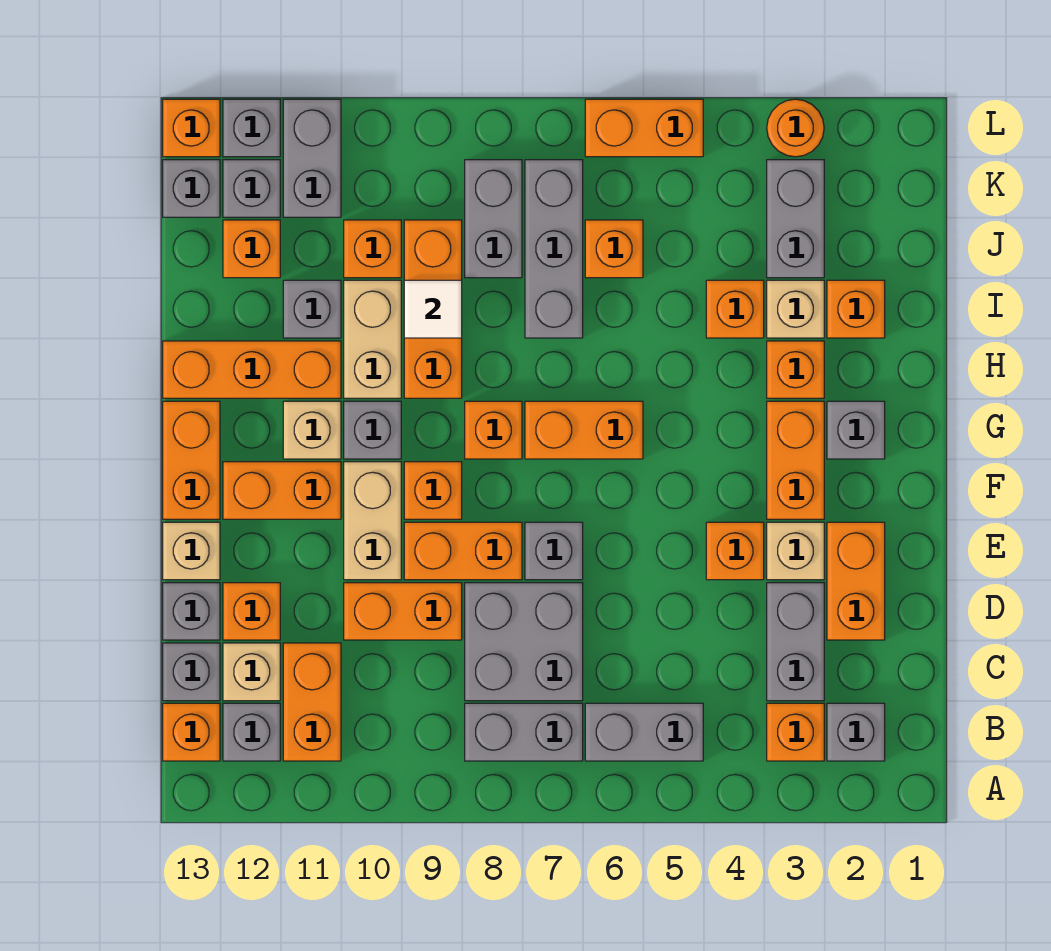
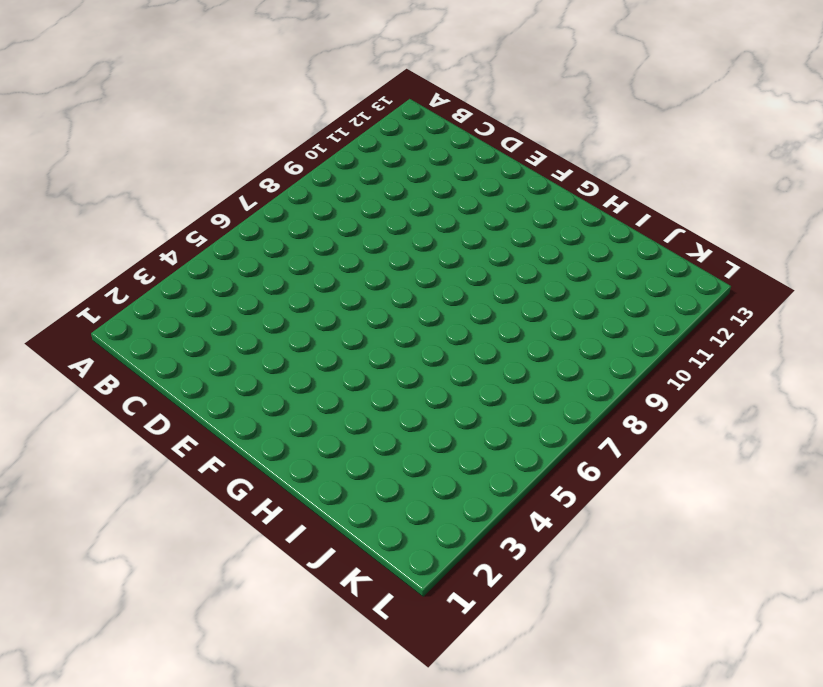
none -> grey 1x1 brick [827,703,885,761]
none -> orange 1x1 brick [767,703,824,761]
none -> grey 1x2 brick [585,703,703,761]
none -> grey 1x2 brick [465,703,583,761]

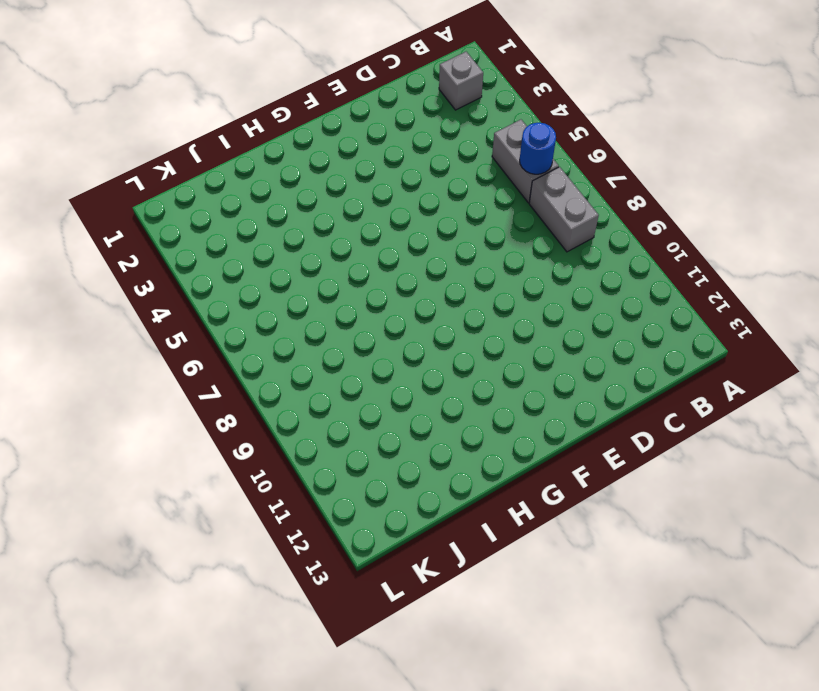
blue 1x1 round brick [520,123,556,174] -> none
none -> orange 1x1 brick [767,703,824,761]
none -> orange 1x2 brick [283,643,341,761]
none -> grey 1x1 brick [223,703,280,761]
none -> orange 1x1 brick [163,703,220,761]

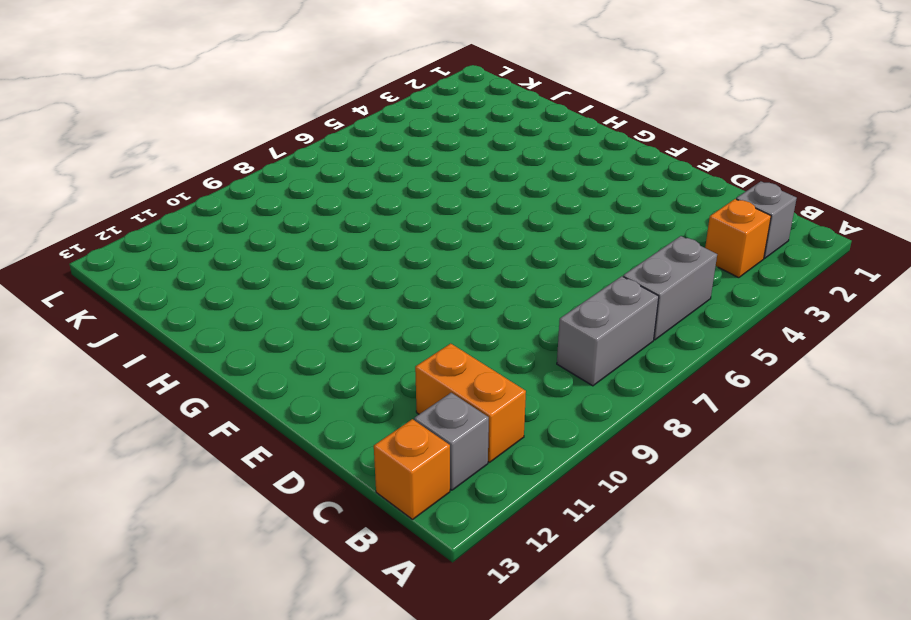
none -> grey 1x2 brick [767,583,824,701]
none -> grey 2x2 brick [465,583,583,701]
none -> tan 1x1 brick [223,643,280,701]
none -> grey 1x1 brick [163,643,220,701]

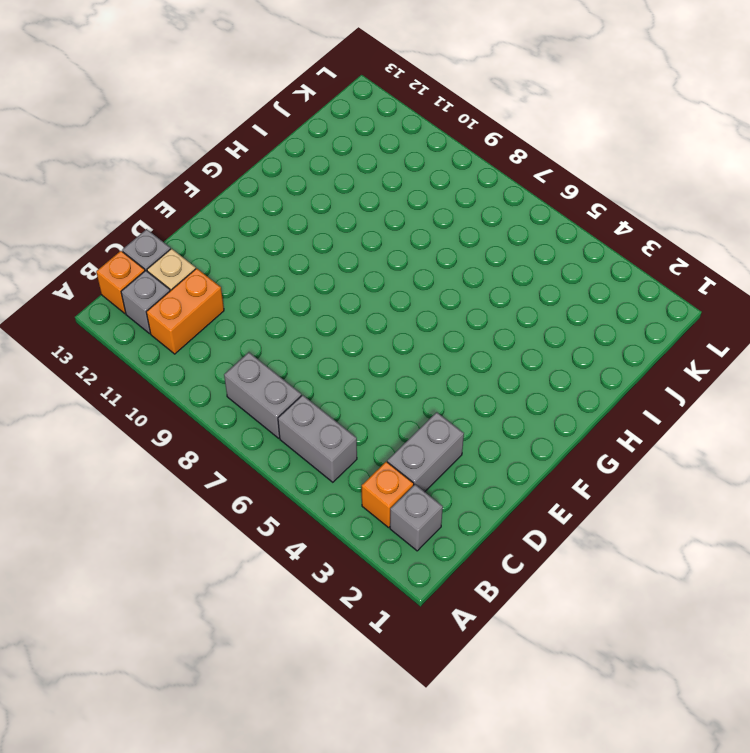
none -> grey 2x2 brick [465,583,583,701]
none -> orange 1x2 brick [827,522,885,640]
none -> orange 1x2 brick [344,583,462,640]
none -> orange 1x1 brick [223,583,280,640]

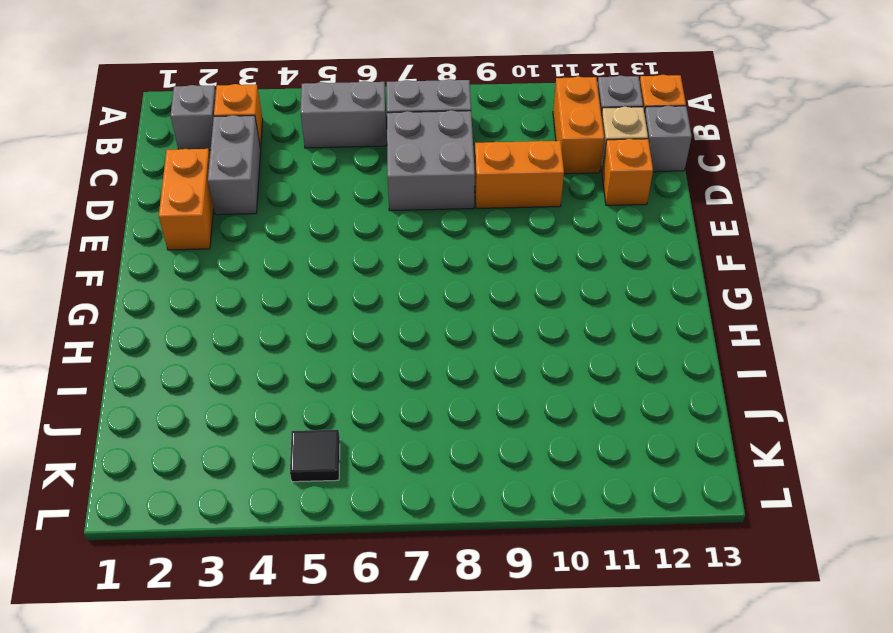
black 1x1 tile [290,430,340,482] -> none
none -> grey 1x1 brick [163,583,220,640]
none -> tan 1x1 brick [767,522,824,580]
none -> orange 1x1 brick [706,522,764,580]
none -> grey 1x1 brick [525,522,583,580]

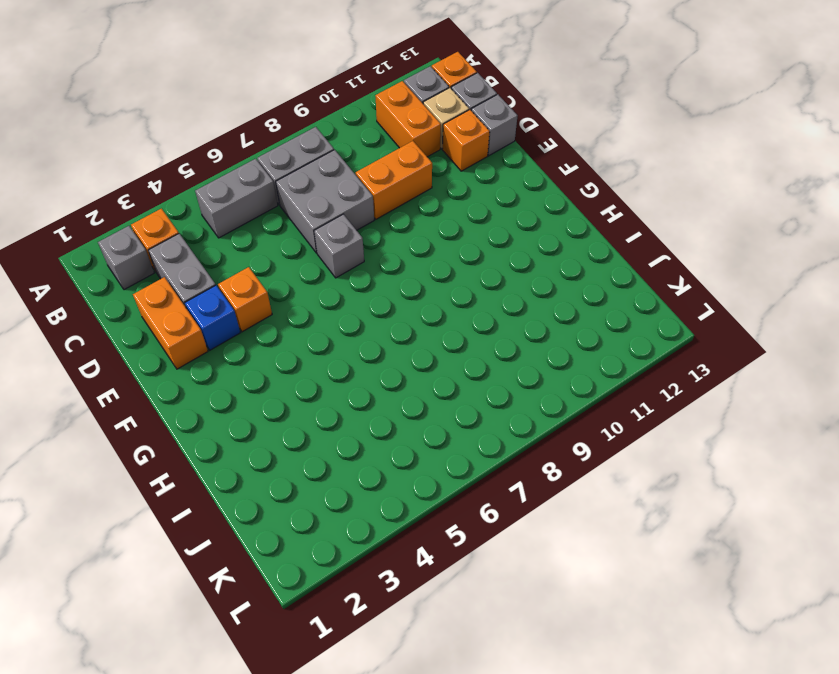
blue 1x1 brick [185,285,240,350] -> tan 1x1 brick [767,522,824,580]
none -> orange 1x2 brick [404,522,522,580]
none -> tan 1x2 brick [344,462,401,580]
none -> tan 1x1 brick [163,522,220,580]
none -> orange 1x2 brick [767,401,824,519]

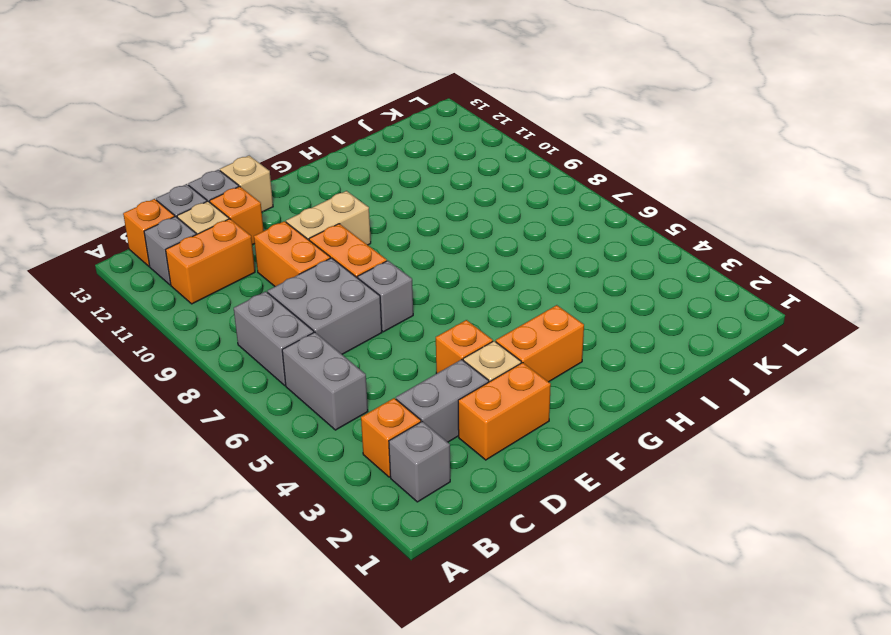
none -> orange 1x1 brick [404,462,462,519]
none -> orange 1x2 brick [223,462,341,519]
none -> orange 1x2 brick [163,401,220,519]
none -> grey 1x1 brick [827,401,885,459]

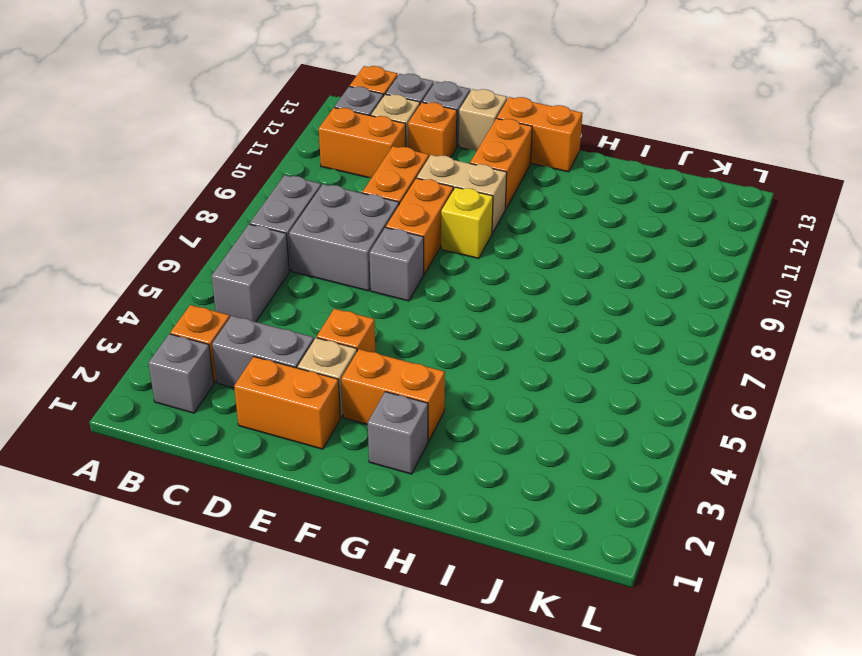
yellow 1x1 brick [441,187,493,258] -> orange 1x1 brick [404,462,462,519]
none -> orange 1x2 brick [525,401,643,459]
none -> orange 1x1 brick [465,401,522,459]
none -> grey 1x1 brick [344,401,401,459]
none -> tan 1x1 brick [283,401,341,459]

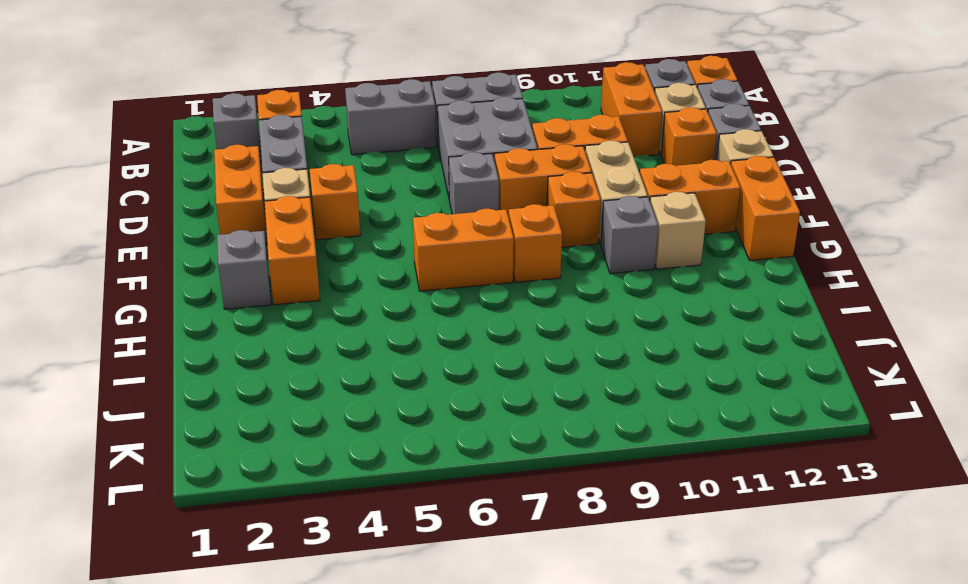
none -> orange 1x1 brick [767,341,824,398]
none -> orange 1x3 brick [404,220,462,398]
none -> tan 1x2 brick [344,280,401,398]
none -> orange 1x3 brick [163,341,341,398]

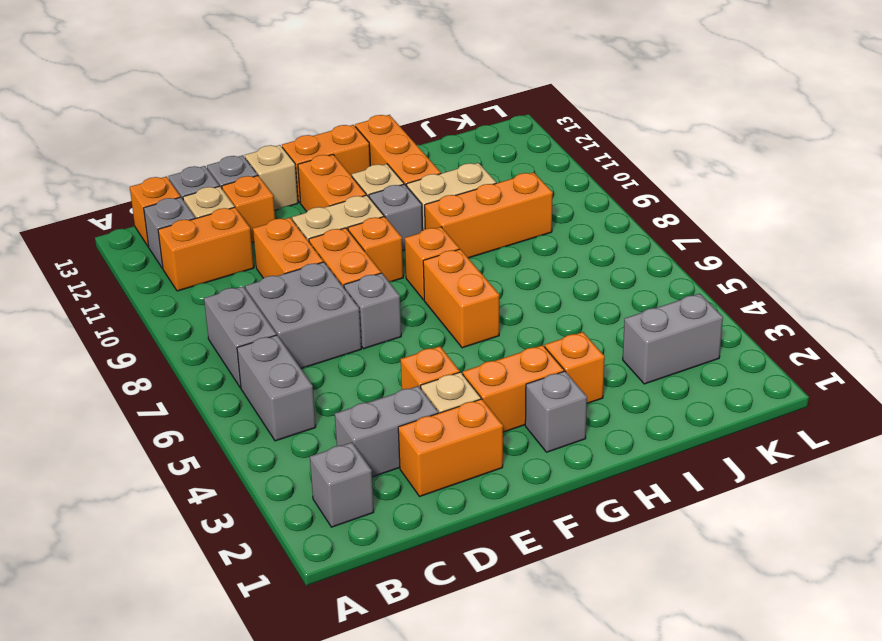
none -> orange 1x1 brick [767,703,824,761]
none -> orange 1x1 brick [827,280,885,338]
none -> tan 1x1 brick [767,280,824,338]
none -> orange 1x1 brick [706,280,764,338]

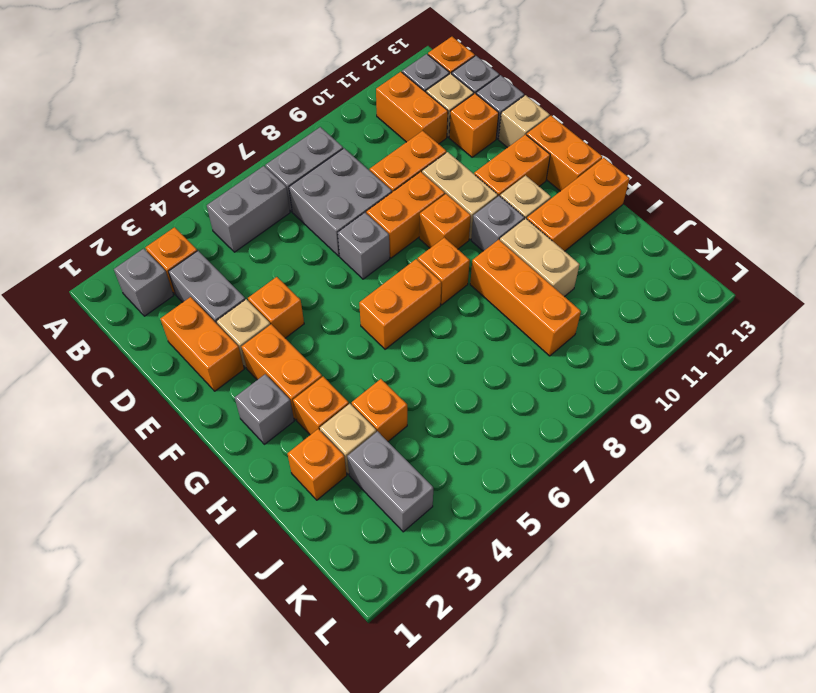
none -> grey 1x3 brick [525,160,583,338]
none -> grey 1x1 brick [283,280,341,338]
none -> orange 1x1 brick [585,220,643,278]
none -> grey 1x2 brick [465,160,522,278]

